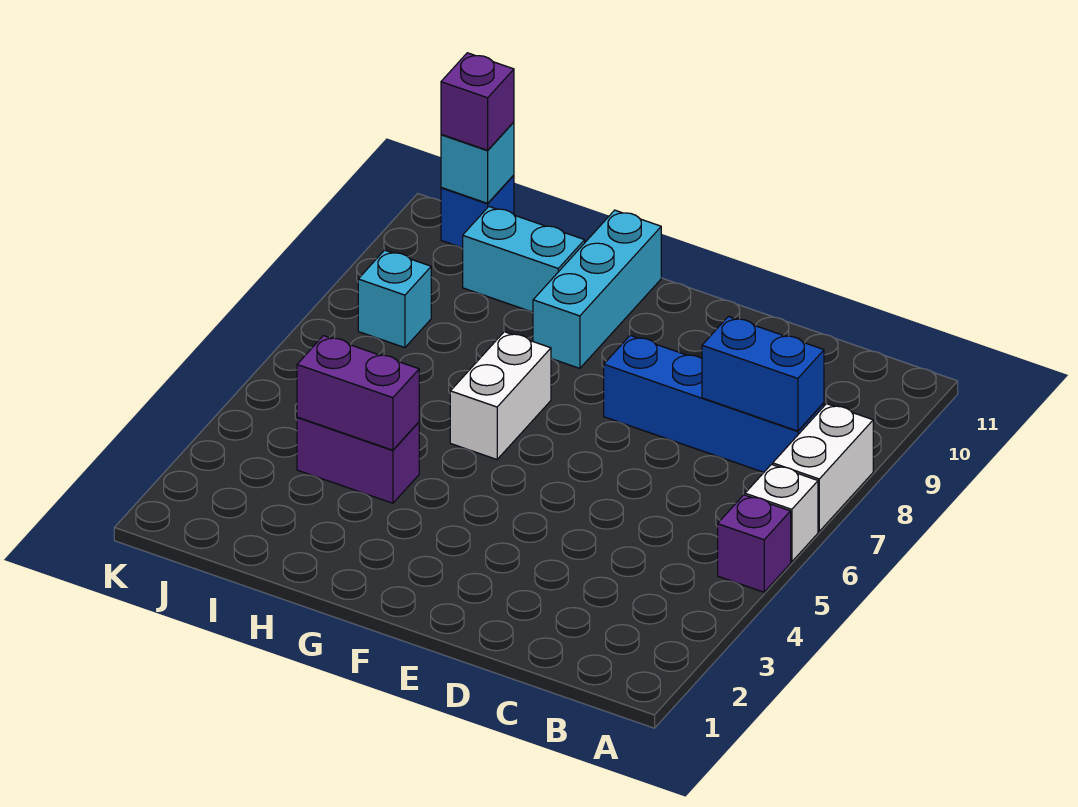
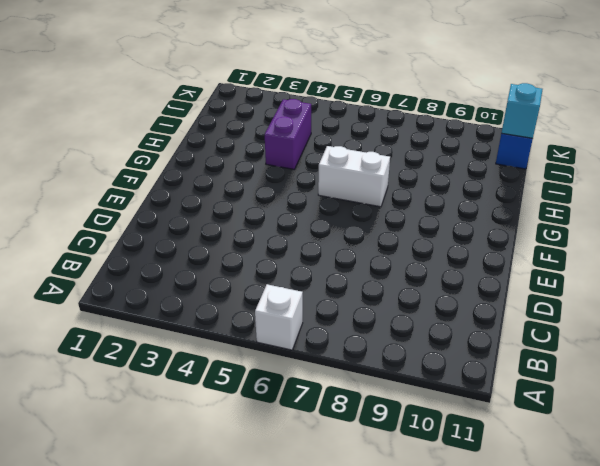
none -> purple 1x1 brick [718,495,791,592]
none -> white 1x2 brick [773,404,873,531]
none -> blue 1x4 brick [604,336,824,472]

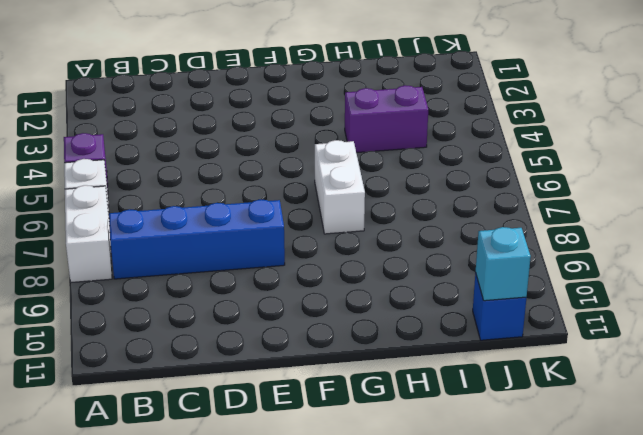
none -> cyan 1x3 brick [533,210,661,368]
none -> cyan 1x2 brick [463,207,585,312]
none -> cyan 1x1 brick [358,250,431,348]

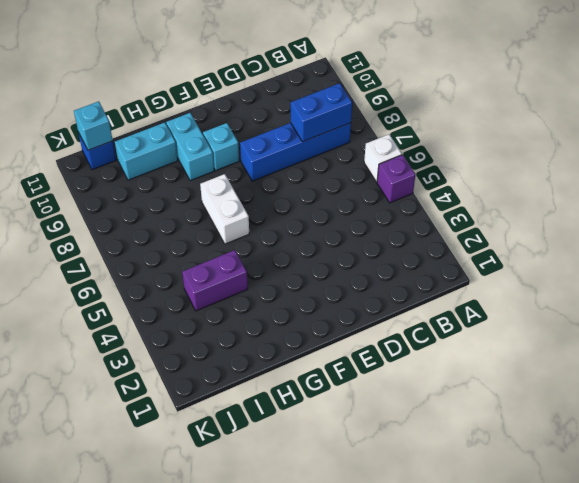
cyan 1x1 brick [203,123,239,171] -> cyan 1x1 brick moved to [358,250,431,348]
cyan 1x2 brick [166,113,214,181] -> cyan 1x3 brick [533,210,661,368]
none -> white 1x2 brick [773,404,873,531]
none -> purple 1x2 brick [297,336,419,450]
none -> purple 1x1 brick [441,53,514,150]

